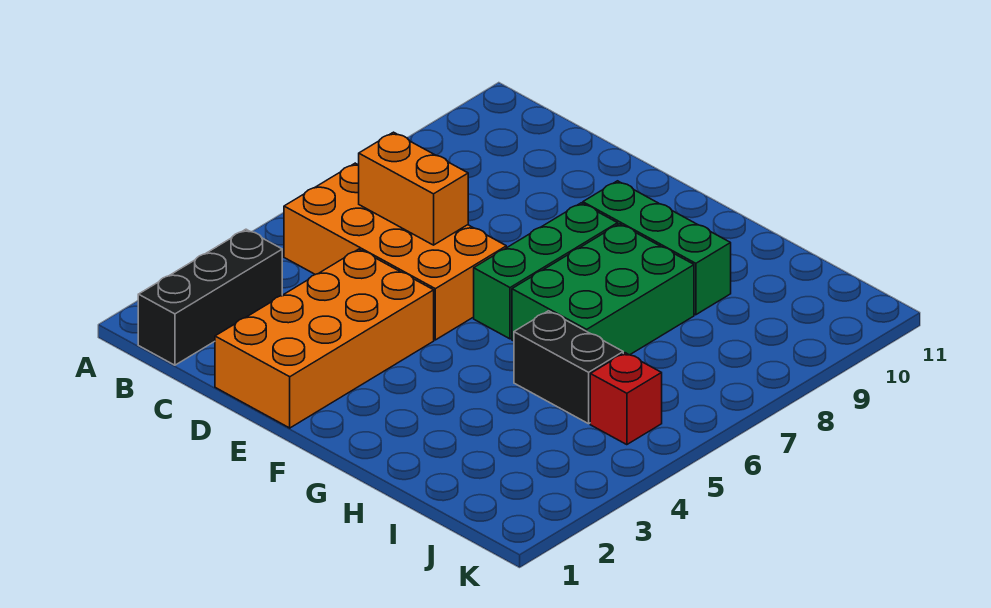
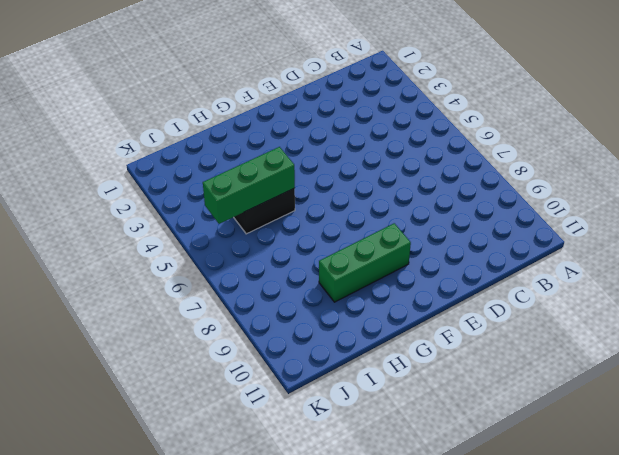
green 1x3 brick [203,147,295,224] -> green 1x3 brick turned to [474,203,618,339]
none -> black 1x3 brick [138,229,282,365]
none -> orange 2x4 brick [284,163,506,340]

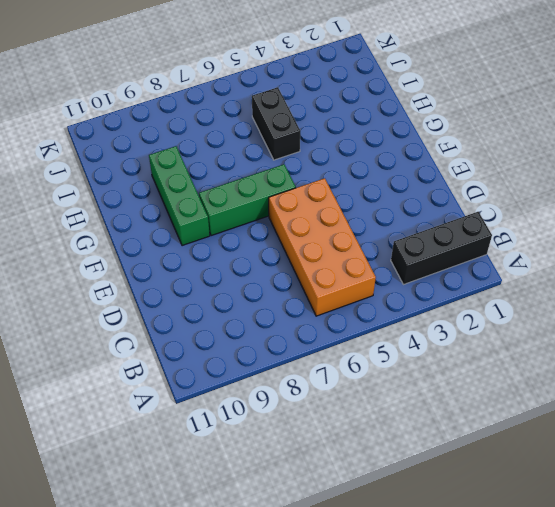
none -> orange 2x4 brick [215,249,434,428]
none -> green 2x3 brick [512,224,694,355]

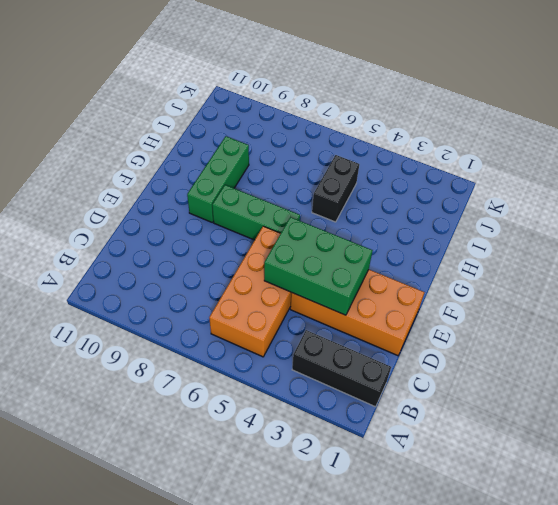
green 2x3 brick [264,217,373,315] -> green 2x3 brick moved to [512,224,694,355]
none -> red 1x1 brick [590,353,662,445]
none -> orange 1x2 brick [359,132,468,245]

